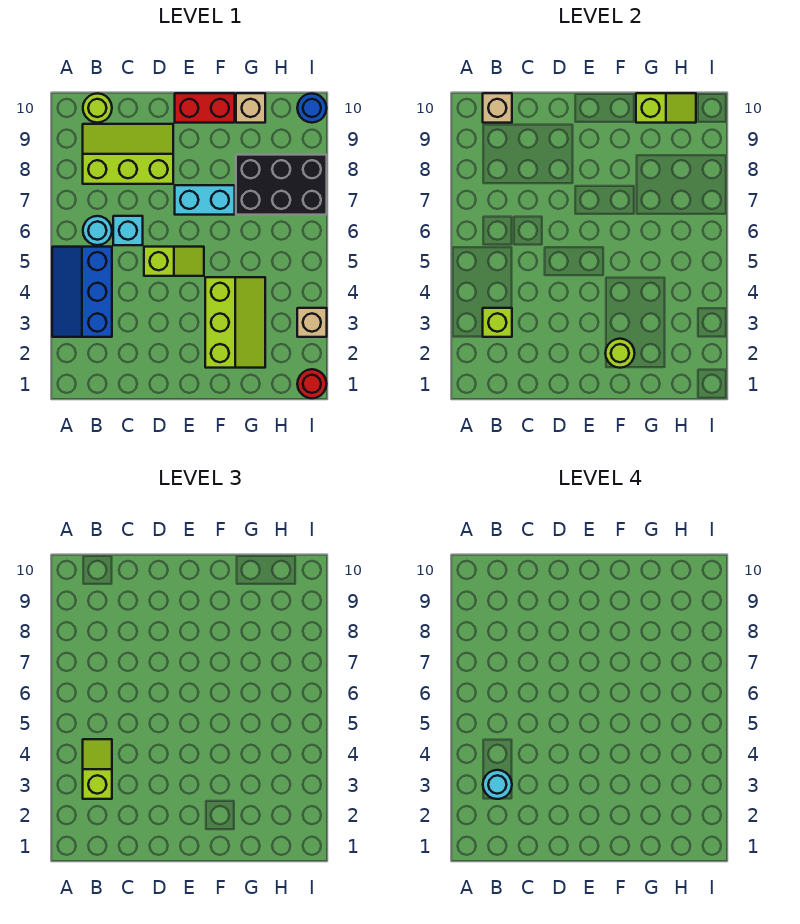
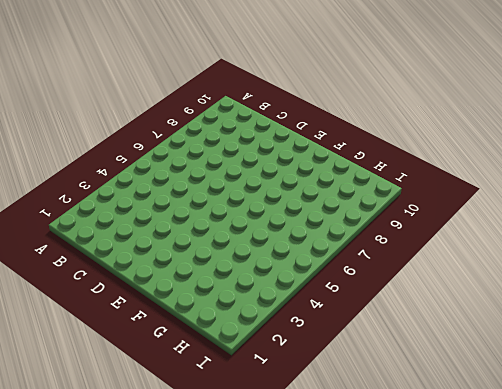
none -> blue 2x3 slope [52,247,112,337]
none -> cyan 1x1 round brick [83,216,112,245]
none -> lime 2x3 slope [83,124,173,184]

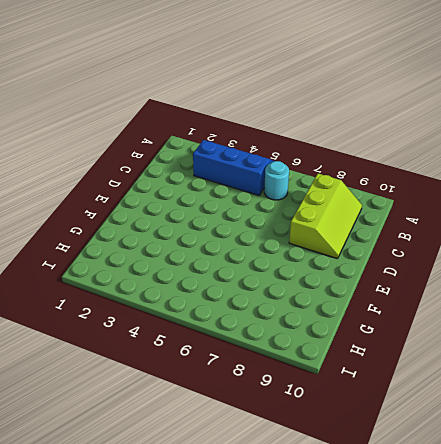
none -> lime 1x1 round brick [83,93,112,123]
none -> cyan 1x1 brick [113,216,143,245]
none -> lime 1x2 slope [144,247,204,276]

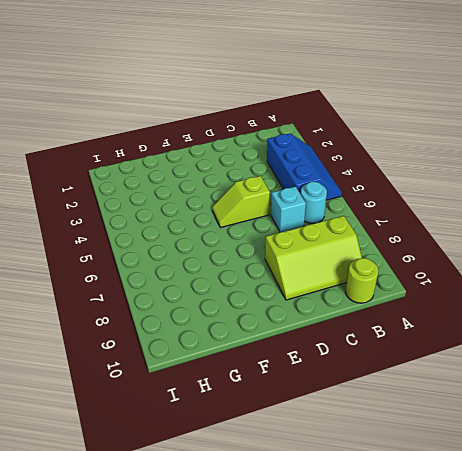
none -> cyan 1x2 brick [175,185,235,215]
none -> red 1x2 brick [175,93,235,123]
none -> lime 2x3 slope [205,277,265,368]

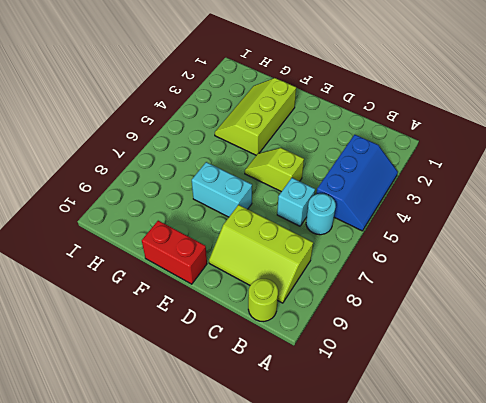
none -> black 2x3 brick [236,155,327,215]
none -> tan 1x1 brick [236,93,265,123]
none -> red 1x1 round brick [297,369,326,398]

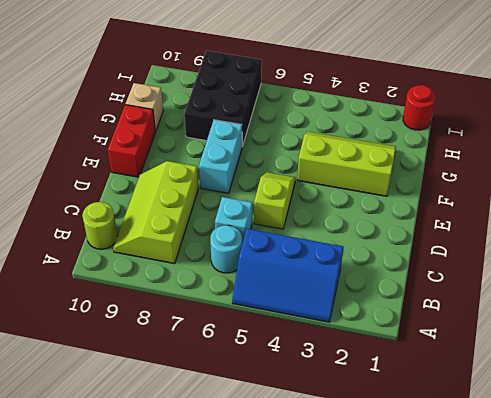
none -> tan 1x1 brick [297,308,327,337]
none -> blue 1x1 round brick [297,94,326,123]
none -> lime 1x1 brick [483,308,512,337]

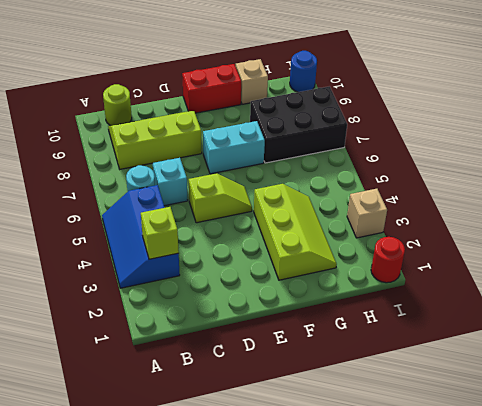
none -> tan 1x1 brick [483,93,512,123]
none -> lime 1x1 round brick [605,339,635,368]
none -> lime 1x2 slope [636,93,696,123]

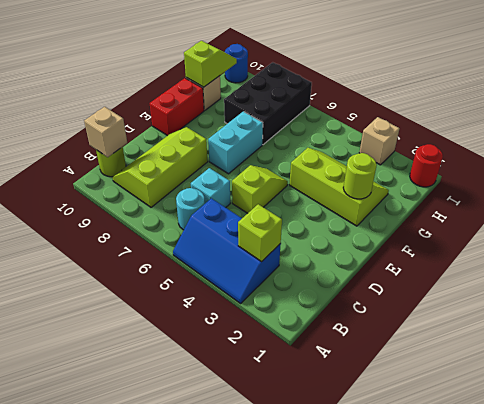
none -> lime 1x2 slope [83,739,112,799]
none -> cyan 1x1 round brick [483,770,512,799]

